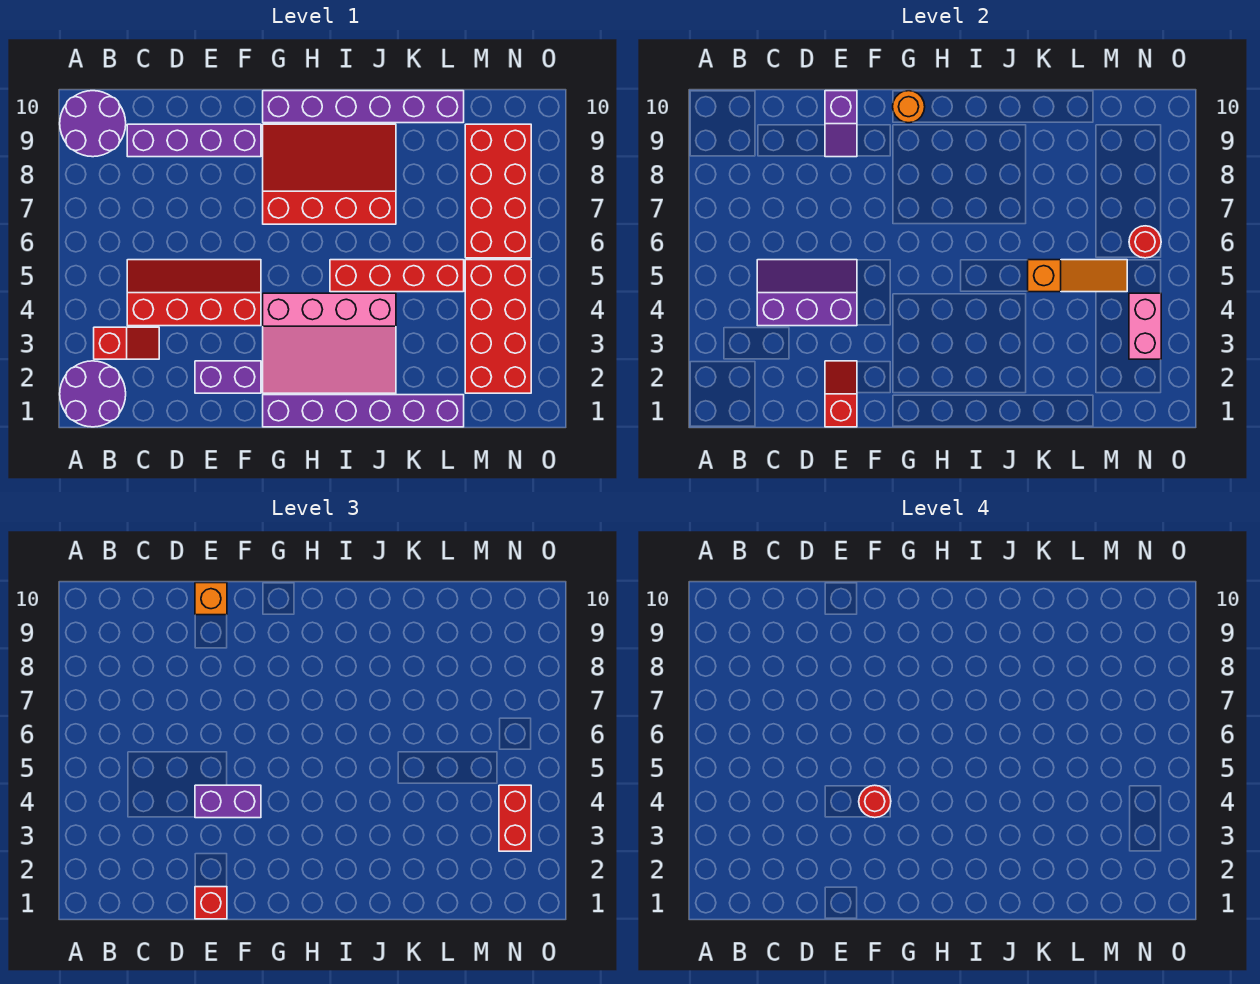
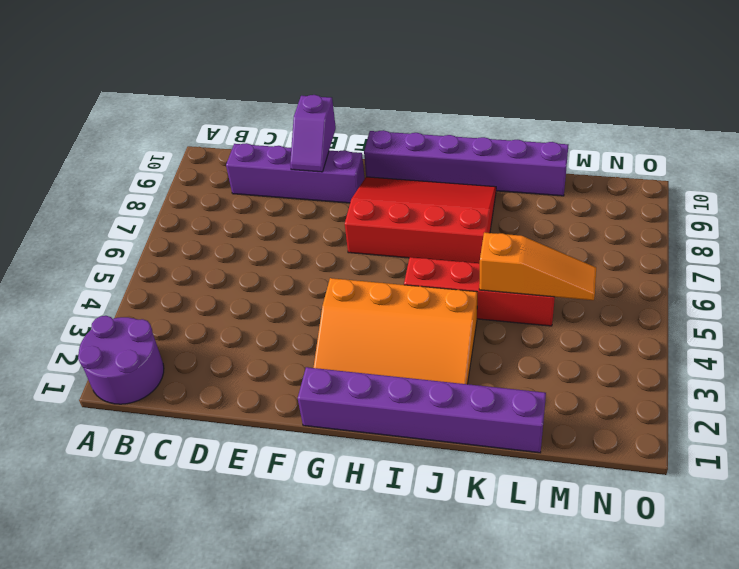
orange 3x4 slope [313,278,477,384] -> pink 3x4 slope [263,293,396,393]
none -> purple 2x2 round brick [60,91,126,157]
none -> red 1x2 slope [94,327,159,359]
none -> red 2x4 slope [127,260,261,326]

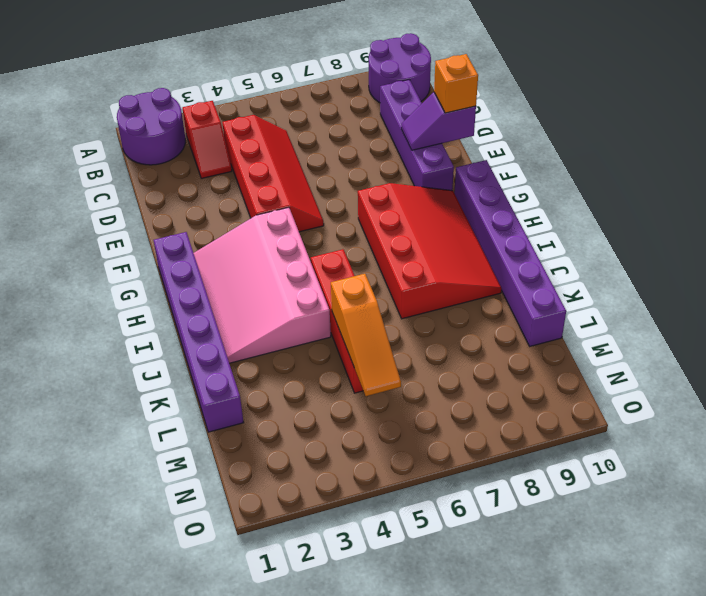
none -> purple 1x2 brick [195,361,261,393]
none -> red 2x4 brick [465,260,531,393]
none -> red 2x4 brick [465,124,531,258]

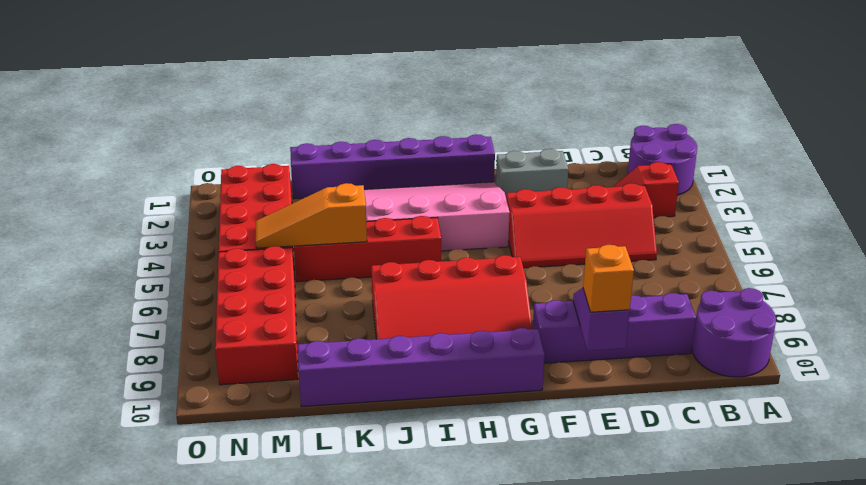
grey 1x2 brick [496,149,568,196] -> purple 1x2 brick [195,361,261,393]
none -> purple 2x3 slope [757,260,857,326]
none -> red 1x2 slope [825,361,857,427]
none -> orange 1x1 round brick [893,91,925,123]

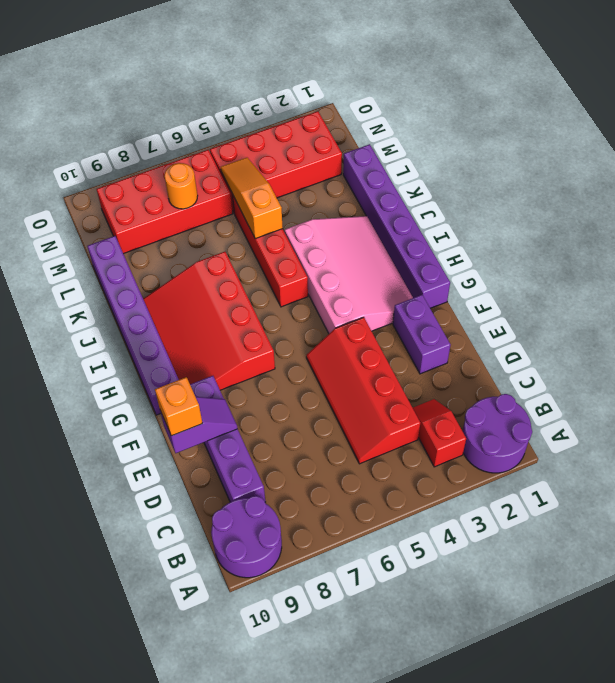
orange 1x1 round brick [164,163,198,209] -> orange 1x1 round brick moved to [893,91,925,123]
none -> purple 2x3 slope [757,260,857,326]
none -> red 1x2 slope [825,361,857,427]
none -> pink 1x2 brick [1129,293,1161,359]

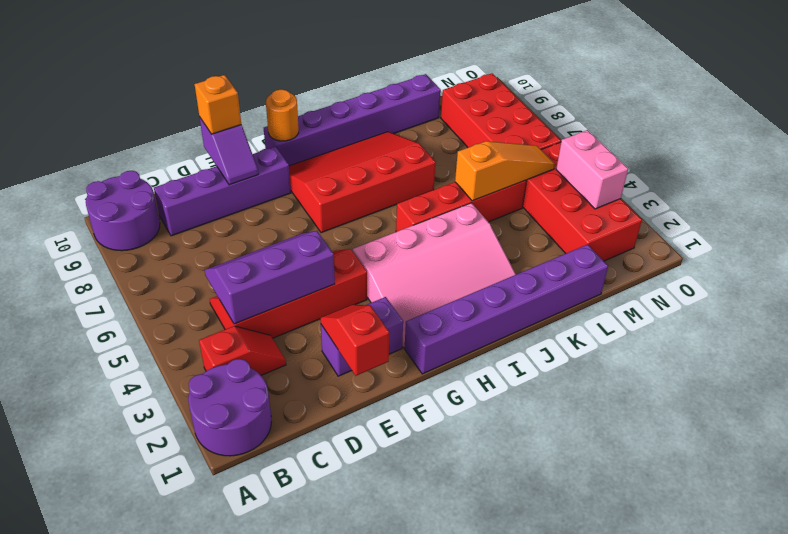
none -> red 1x1 round brick [1129,226,1161,258]
none -> red 1x1 brick [195,887,227,919]
none -> purple 1x2 brick [195,785,261,818]

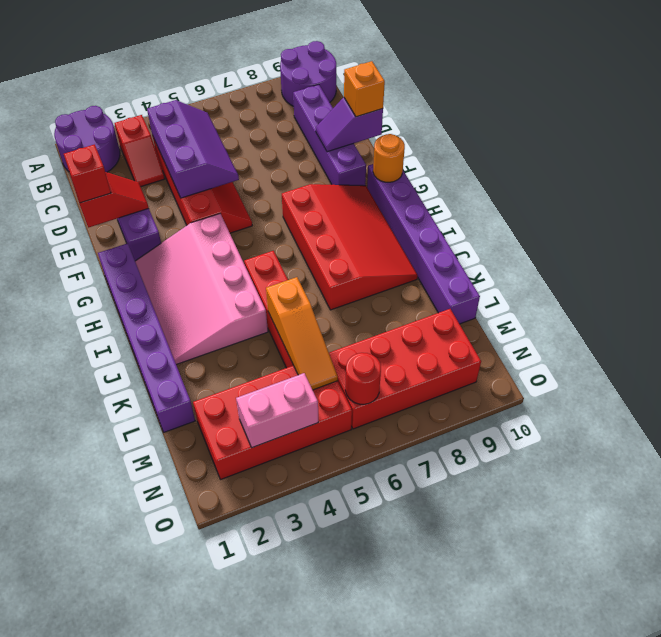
none -> purple 1x2 brick [195,785,261,818]
none -> red 1x2 brick [499,785,531,851]
none -> red 1x1 round brick [859,785,891,818]

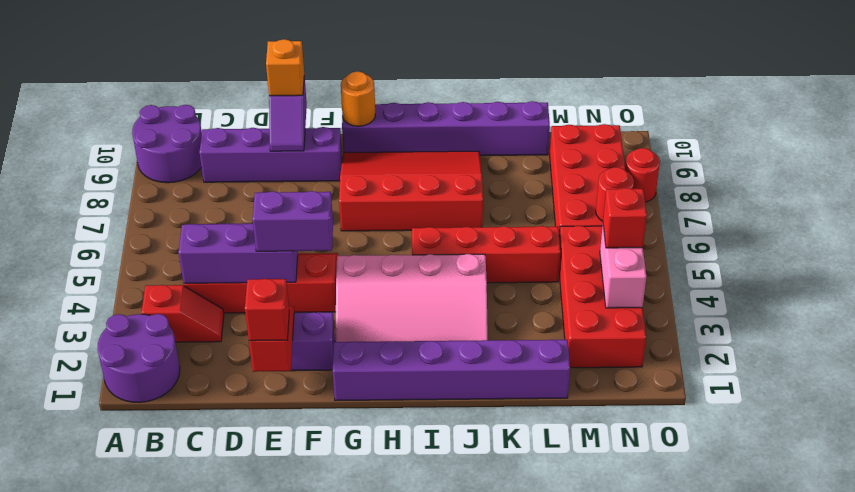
red 1x1 brick [603,188,647,248] -> red 1x2 brick [499,785,531,851]
red 1x1 round brick [625,148,660,202] -> red 1x1 round brick moved to [859,785,891,818]
none -> orange 1x3 slope [1028,260,1127,292]

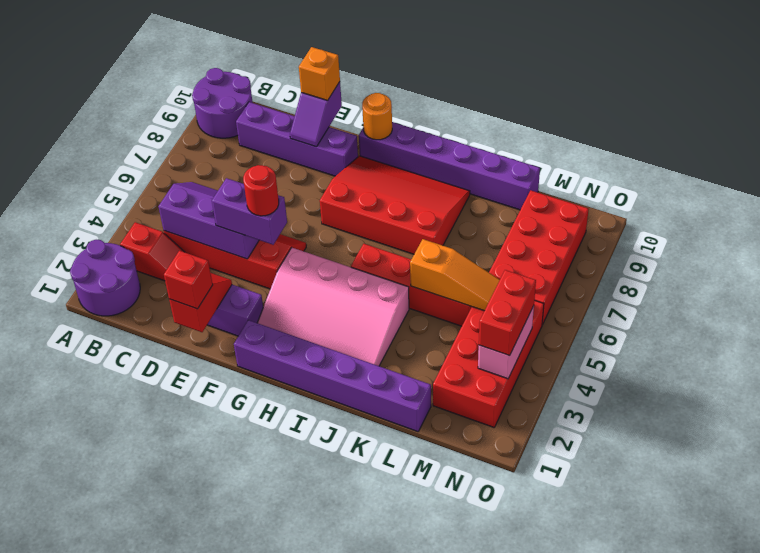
none -> red 1x1 round brick [1129,226,1161,258]

